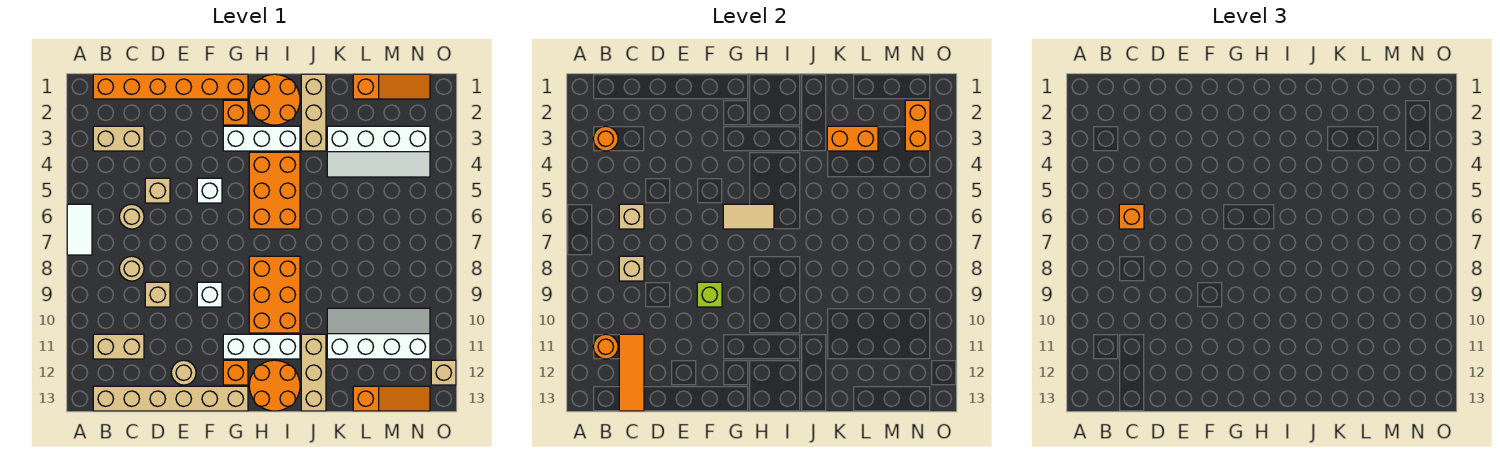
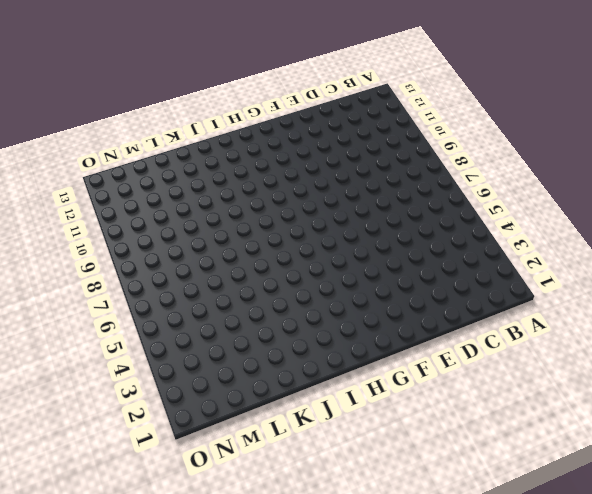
none -> white 1x2 tile [67,204,92,255]
none -> orange 1x6 brick [93,74,248,99]
none -> tan 1x2 brick [93,126,144,151]
none -> tan 1x2 brick [93,334,144,359]

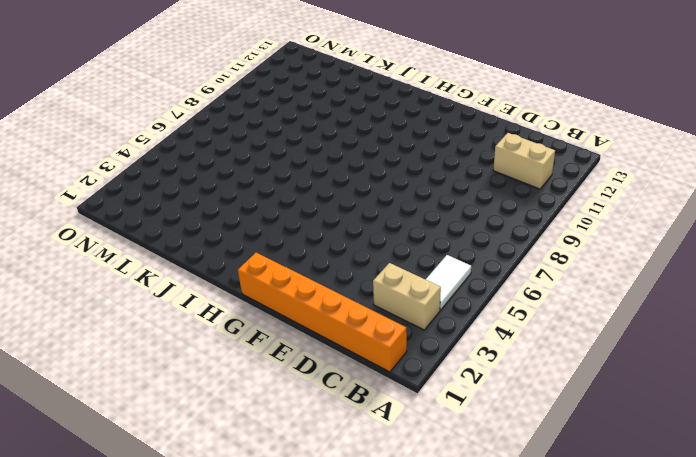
white 1x2 tile [426,255,471,310] -> white 1x2 tile moved to [67,204,92,255]
none -> tan 1x6 brick [93,386,248,411]
none -> tan 1x1 round brick [119,204,144,229]
none -> tan 1x1 round brick [119,256,144,281]
none -> tan 1x1 brick [145,178,170,203]

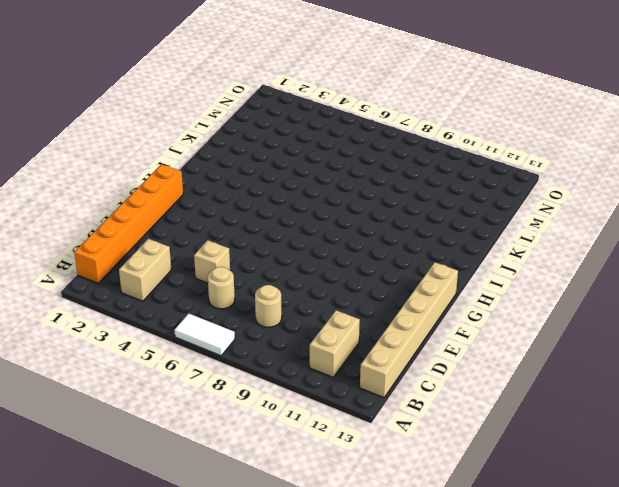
none -> tan 1x1 brick [145,282,170,307]
none -> tan 1x1 round brick [171,360,196,385]
none -> white 1x1 brick [197,178,222,203]
none -> white 1x1 brick [197,282,222,307]

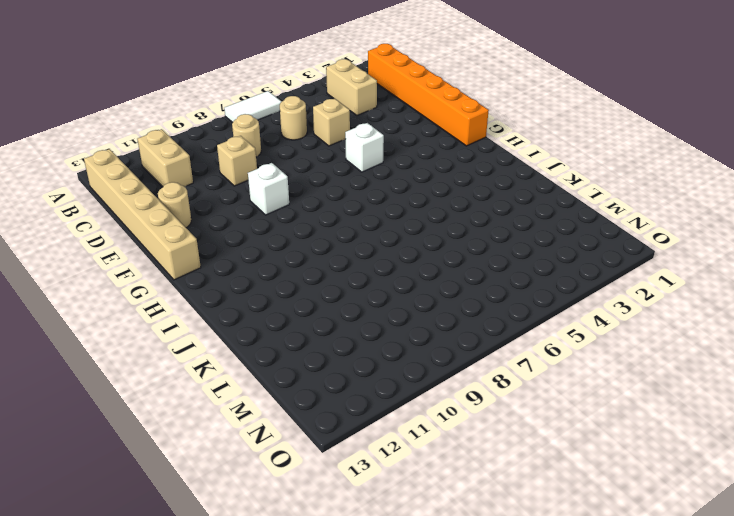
none -> orange 1x1 brick [223,100,248,125]
none -> white 1x3 brick [223,126,300,151]
none -> white 1x3 brick [223,334,300,359]
none -> orange 1x1 brick [223,360,248,385]

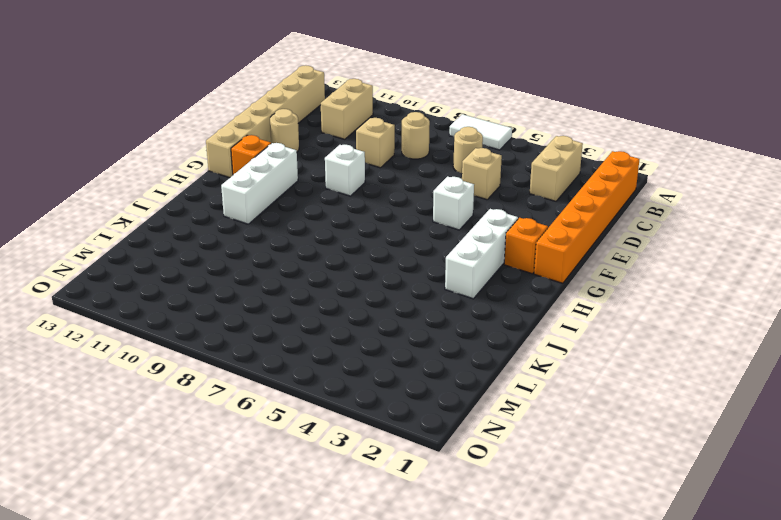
none -> orange 2x2 round brick [249,74,300,125]
none -> orange 2x3 brick [249,152,300,229]
none -> orange 2x3 brick [249,256,300,333]
none -> orange 2x2 round brick [249,360,300,411]

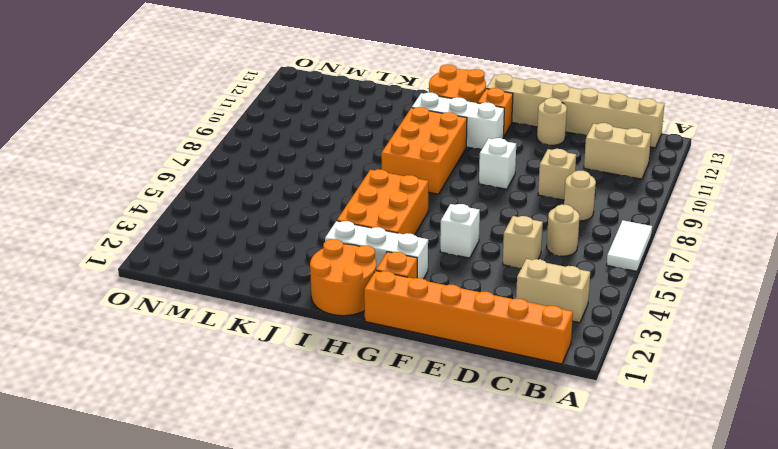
none -> tan 1x3 brick [301,74,326,151]
none -> tan 1x3 brick [301,334,326,411]
none -> white 2x4 slope [327,126,430,177]
none -> white 2x4 slope [327,308,430,359]

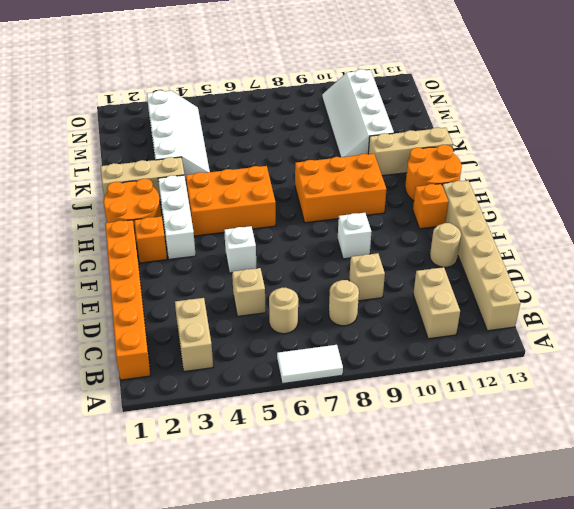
none -> white 1x3 brick [223,334,300,359]
none -> orange 1x3 slope [353,74,430,99]
none -> orange 1x3 slope [353,386,430,411]
none -> tan 1x1 brick [431,360,456,385]

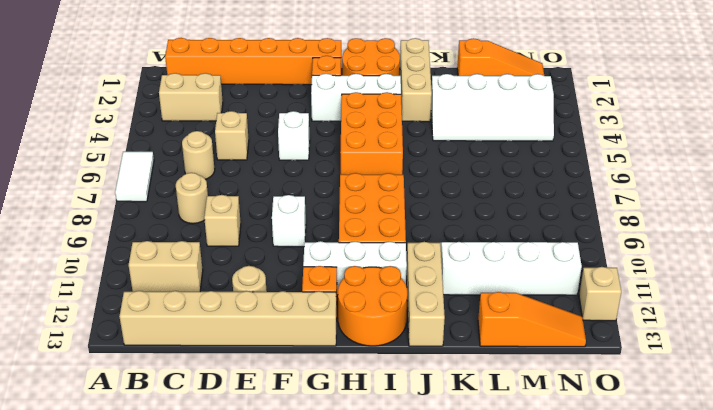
none -> orange 1x1 round brick [593,126,618,151]
none -> orange 1x1 round brick [593,334,618,359]
none -> tan 1x1 brick [619,204,644,229]
none -> tan 1x1 brick [619,256,644,281]

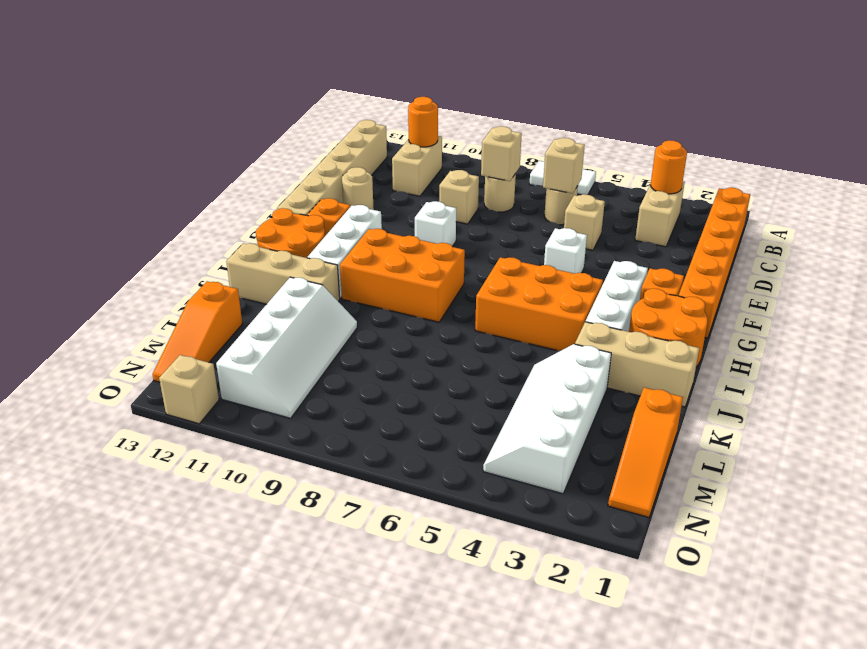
none -> orange 1x3 tile [619,334,644,411]
none -> lime 1x1 brick [697,282,722,307]
none -> tan 1x2 tile [723,204,774,229]
none -> orange 1x2 brick [827,126,878,151]

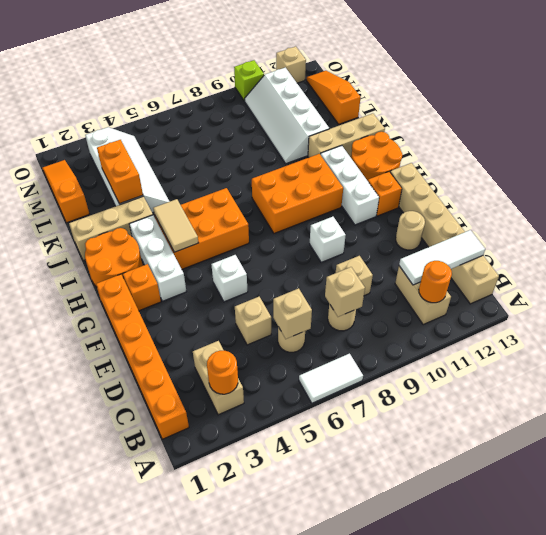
white 1x3 tile [399,230,485,285] -> orange 1x3 tile [619,334,644,411]
tan 1x2 tile [153,199,199,252] -> tan 1x2 tile moved to [723,204,774,229]
lime 1x1 brick [234,60,264,101] -> lime 1x1 brick moved to [697,282,722,307]
none -> orange 1x2 brick [905,100,930,151]
none -> orange 1x1 brick [1119,204,1144,229]

